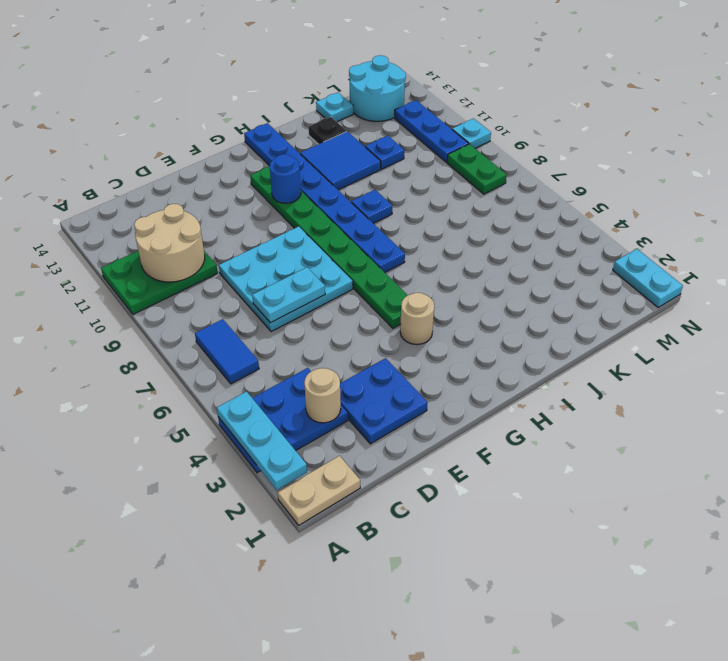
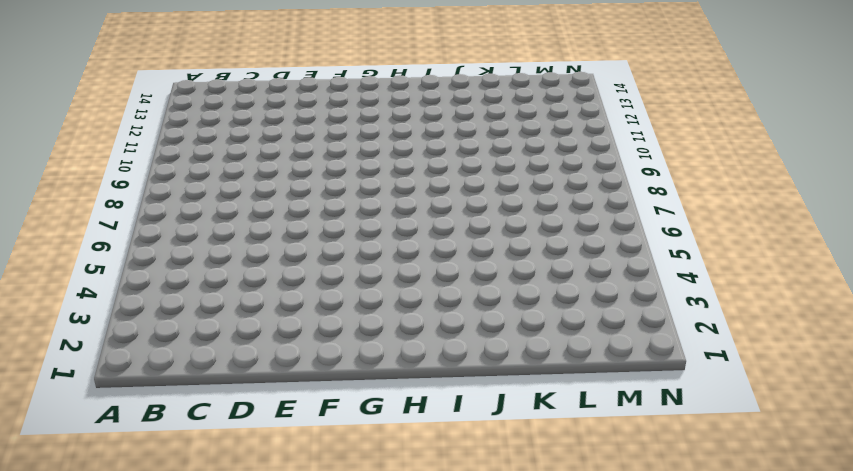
none -> tan 1x2 plate [278,456,360,525]
none -> blue 2x3 plate [218,368,348,473]
none -> green 2x3 plate [101,251,218,314]

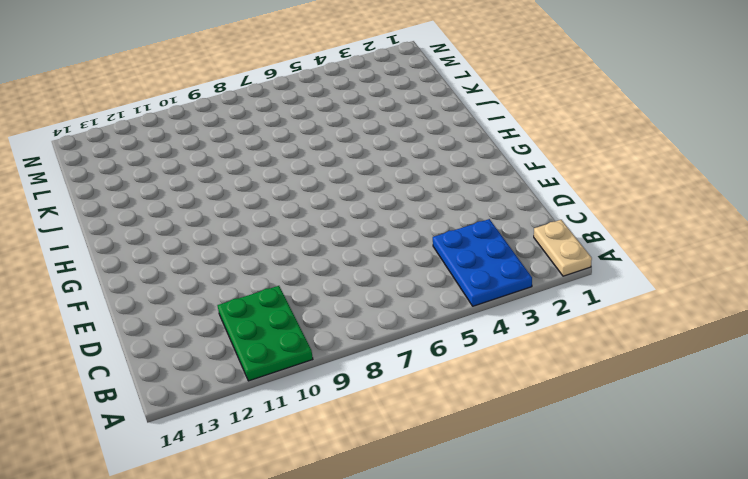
none -> blue 1x2 tile [195,319,259,384]
none -> blue 2x2 plate [340,358,428,444]
none -> cyan 3x3 plate [219,226,353,332]

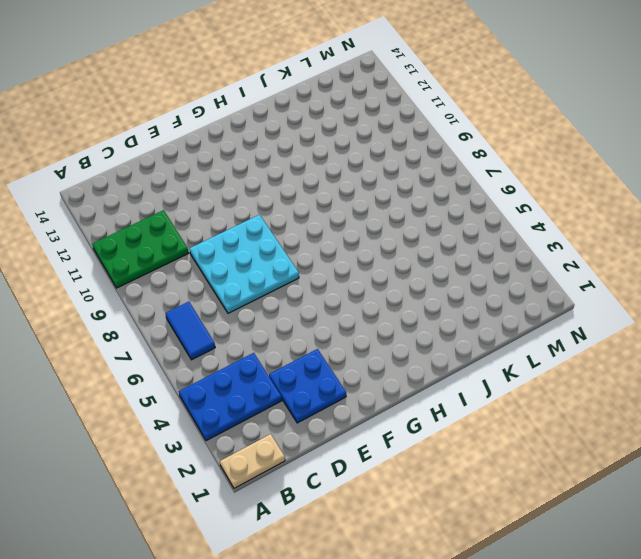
none -> tan 1x1 round brick [400,293,434,345]
none -> green 1x8 plate [250,167,408,328]
none -> blue 1x8 plate [244,123,405,272]

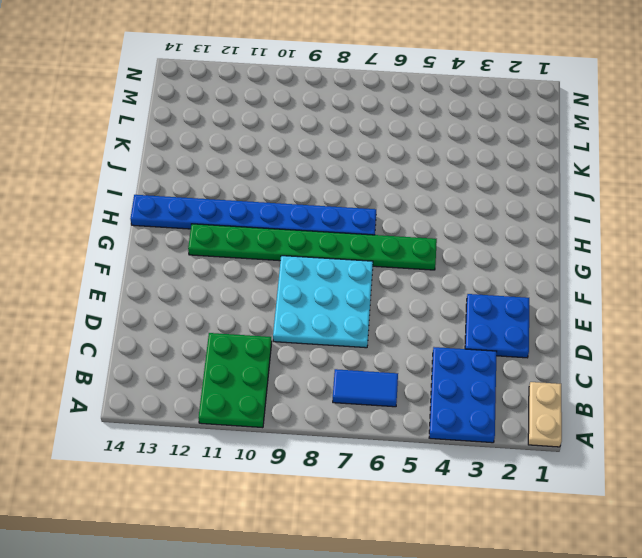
none -> tan 1x1 round brick [400,293,434,345]
none -> blue 1x1 plate [351,190,392,224]
none -> blue 2x2 tile [300,131,381,190]

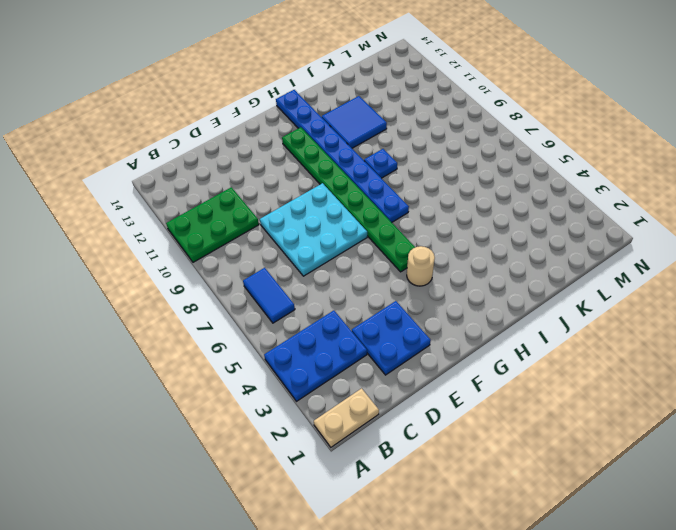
none -> black 1x1 plate [308,117,347,144]
none -> blue 1x1 plate [365,136,404,169]
none -> cyan 1x1 plate [316,93,353,122]

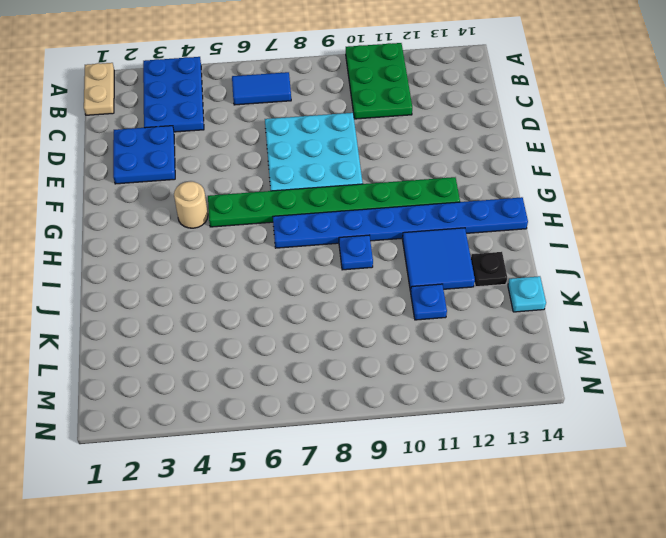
none -> cyan 2x2 round brick [349,55,406,121]
none -> green 1x2 plate [447,144,507,194]
none -> blue 1x3 plate [395,100,469,162]

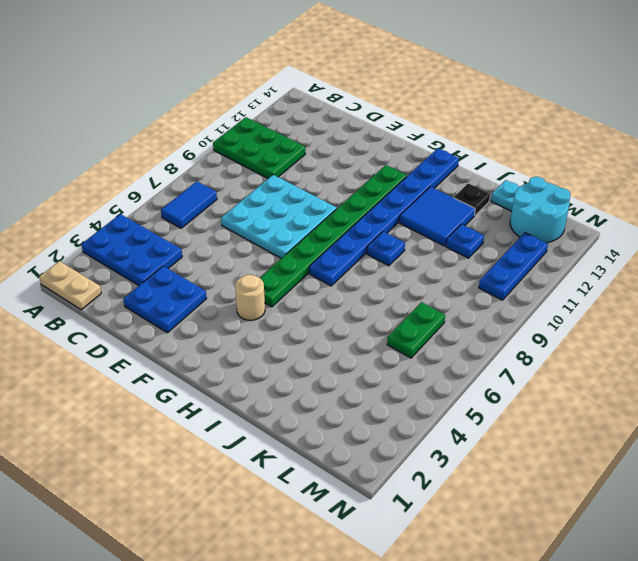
green 1x2 plate [387,302,445,358] -> green 1x2 plate moved to [447,144,507,194]
none -> cyan 1x2 plate [613,249,683,307]
none -> cyan 1x1 plate [452,119,491,149]
none -> cyan 1x3 plate [217,392,307,490]

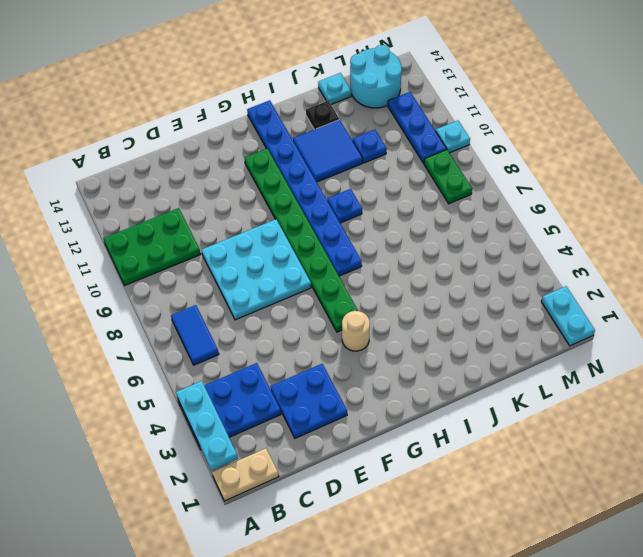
none -> tan 2x2 round brick [134,204,205,282]
none -> tan 1x1 round brick [304,368,341,423]
none -> cyan 1x2 plate [252,267,325,323]

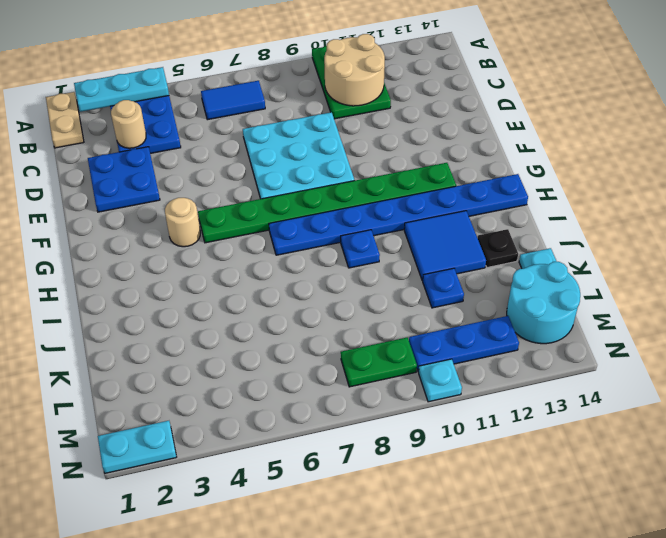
none -> cyan 1x2 plate [252,267,325,323]
none -> blue 1x1 round brick [269,154,301,203]

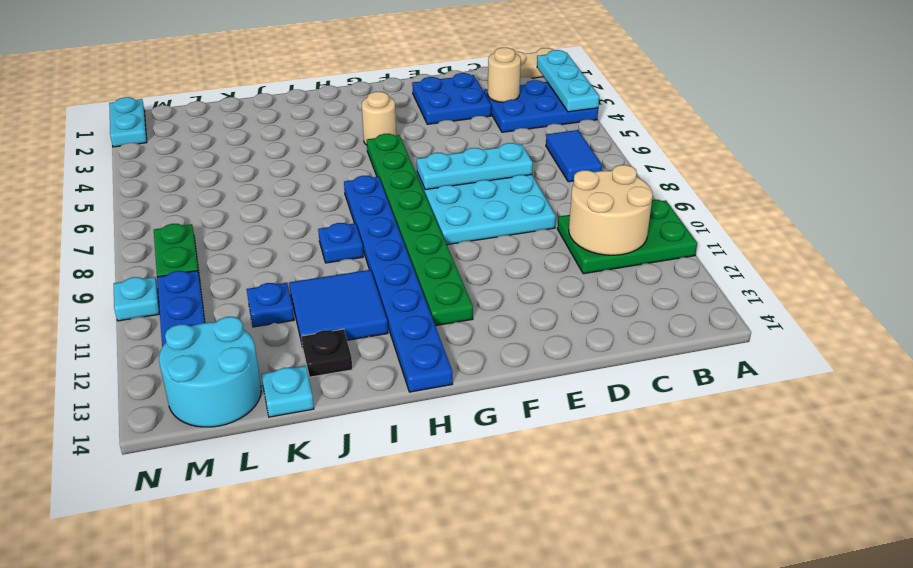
cyan 1x3 plate [417,143,533,190] -> cyan 1x2 plate [252,267,325,323]
none -> blue 1x1 round brick [269,154,301,203]

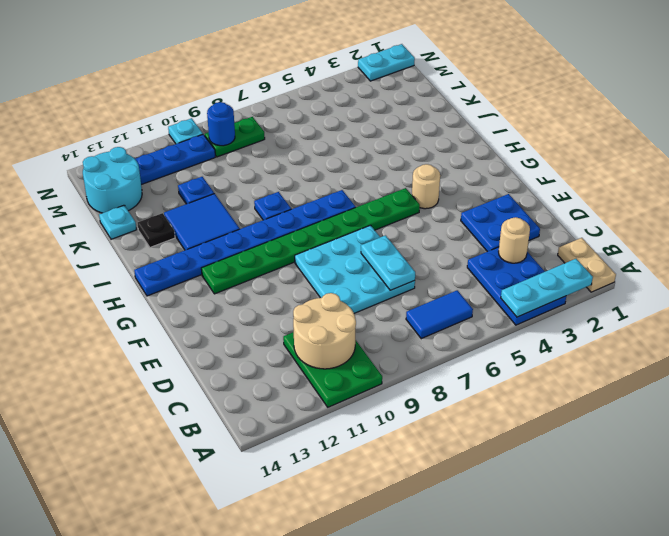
blue 1x1 round brick [207,102,235,146] -> blue 1x1 round brick moved to [269,154,301,203]

